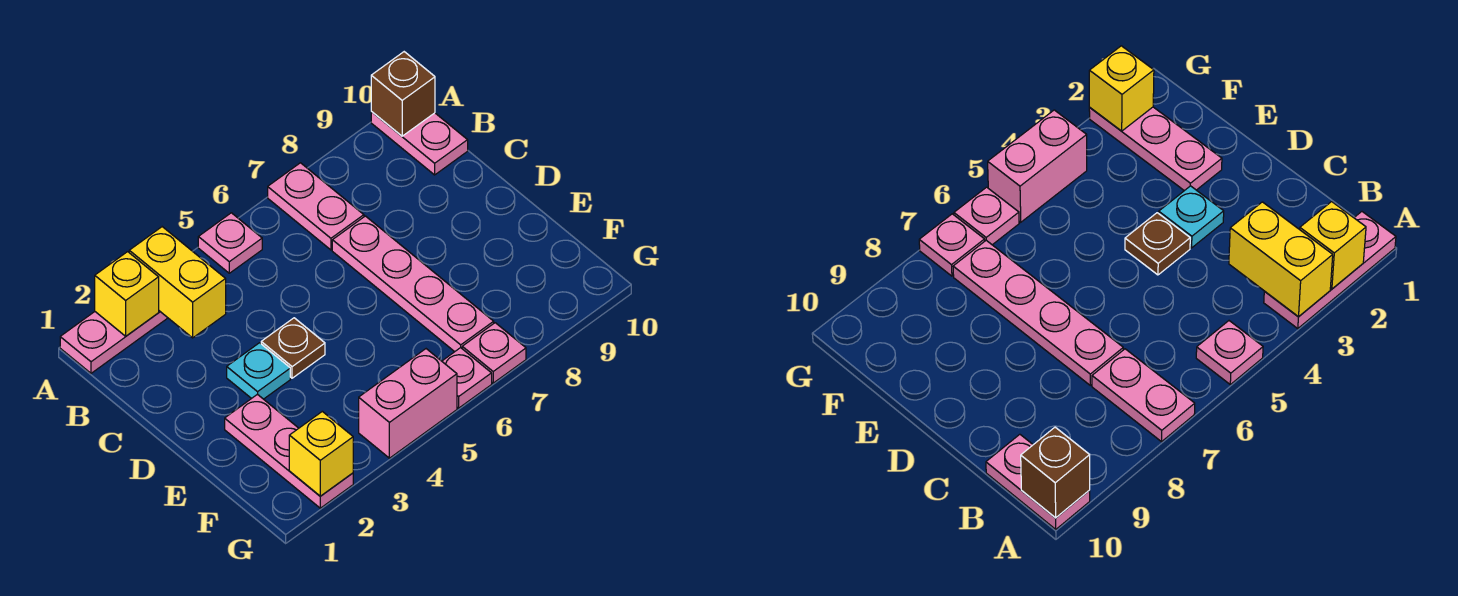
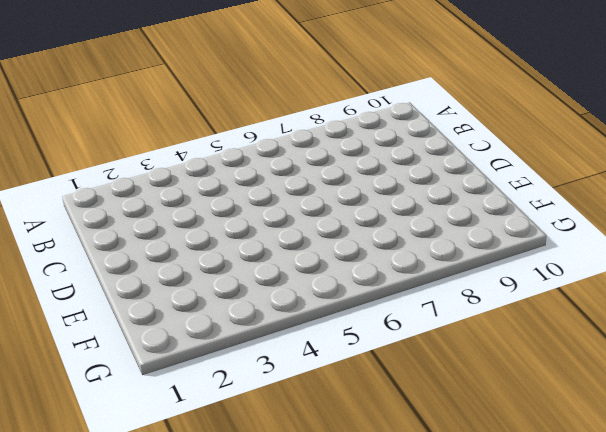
none -> pink 1x3 plate [60,311,167,373]
none -> pink 1x1 plate [198,213,262,273]
none -> pink 1x2 plate [268,163,364,250]

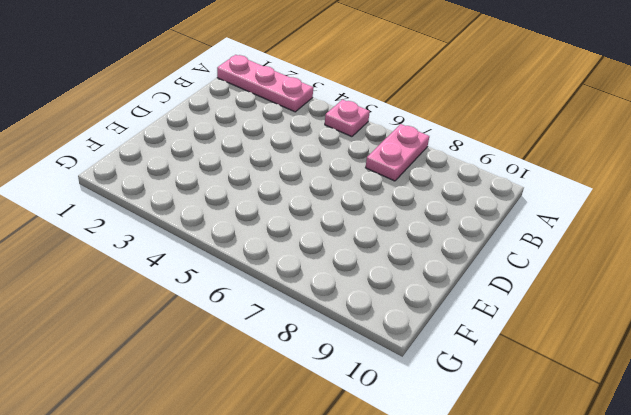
none -> pink 1x2 plate [371,112,468,175]
none -> pink 1x4 plate [332,216,494,352]
none -> cyan 1x1 plate [227,343,290,399]

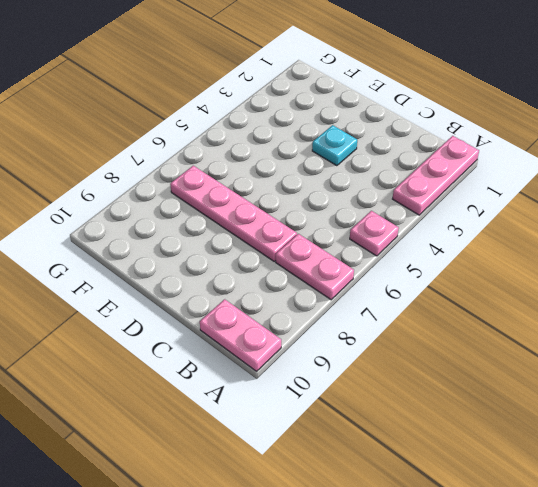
none -> brown 1x1 plate [261,318,325,378]
none -> pink 1x3 plate [225,394,353,508]
none -> pink 1x2 brick [359,349,457,458]

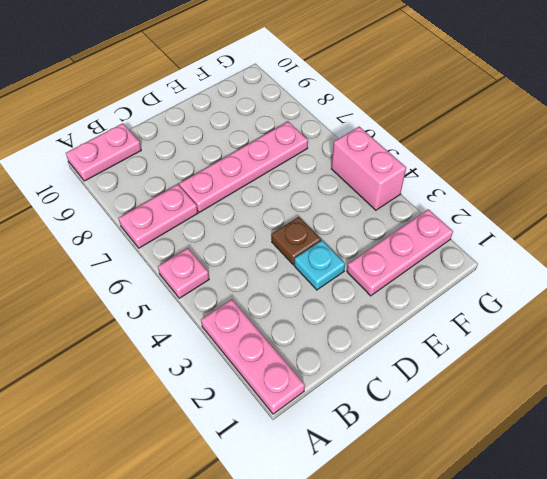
none -> pink 1x1 plate [442,348,492,408]
none -> pink 1x1 plate [462,323,526,383]
none -> yellow 1x1 brick [95,252,159,336]

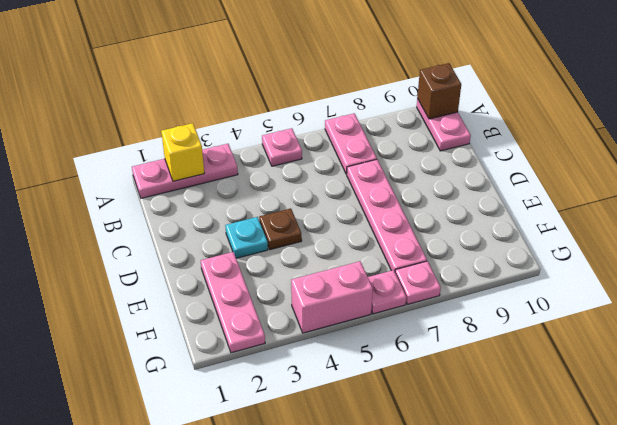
none -> yellow 1x2 brick [129,227,226,338]
none -> yellow 1x1 brick [289,411,353,496]

